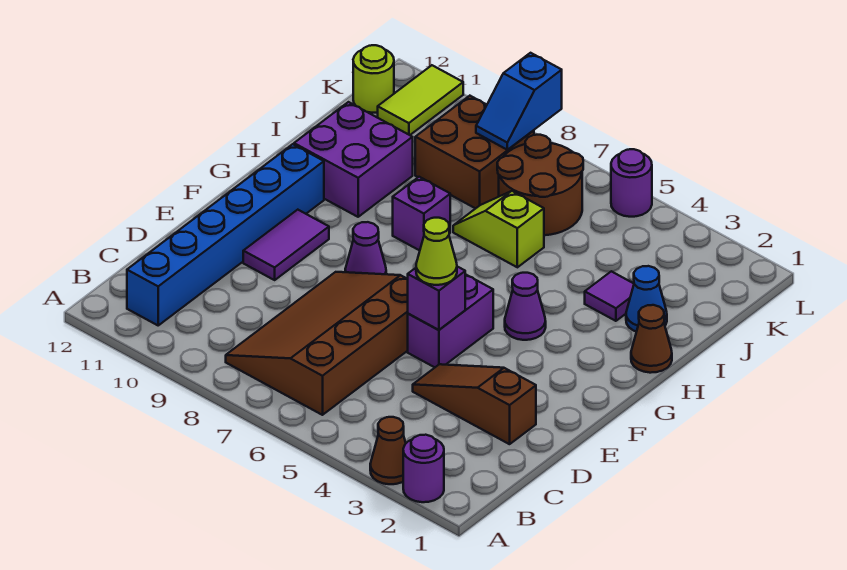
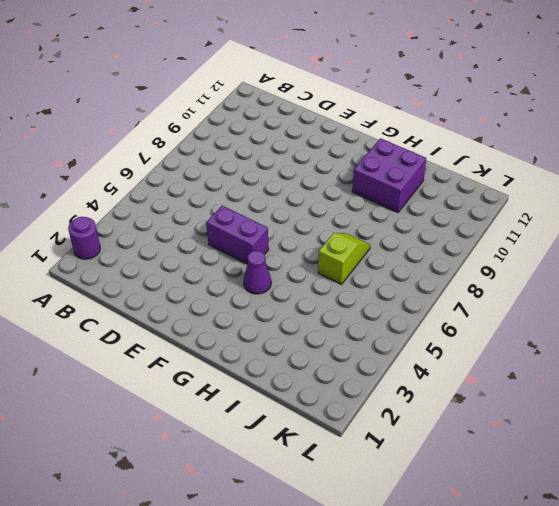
none -> brown 1x1 cone [370,417,406,484]
none -> brown 3x4 slope [226,272,408,415]
none -> blue 1x6 brick [127,144,324,325]

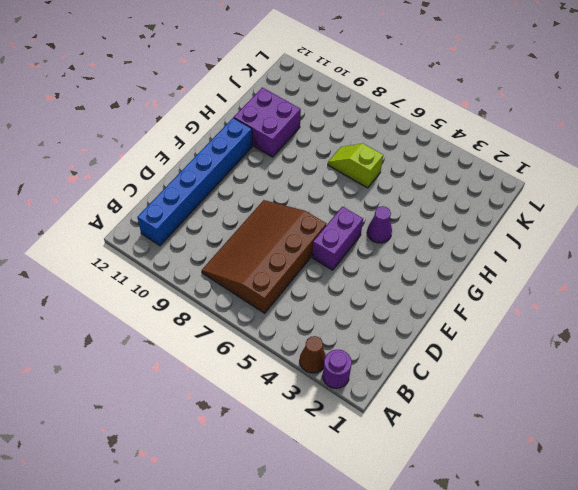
none -> brown 1x3 slope [413,364,536,444]
none -> purple 1x2 tile [243,210,329,280]
none -> purple 1x1 cone [345,222,386,274]

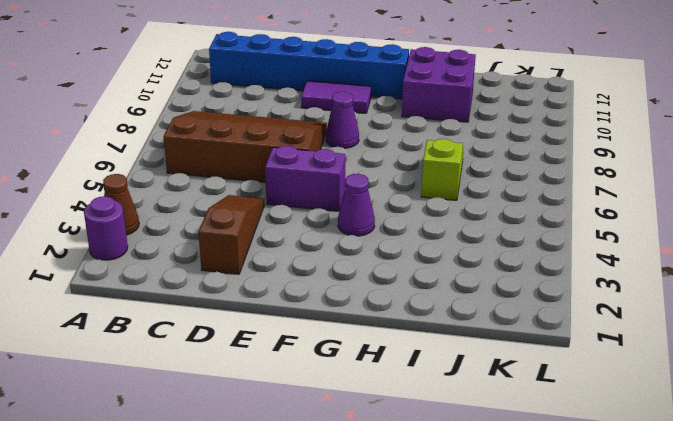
none -> brown 1x1 cone [631,305,672,373]
none -> purple 1x1 brick [393,177,450,251]
none -> blue 1x1 cone [626,266,667,332]

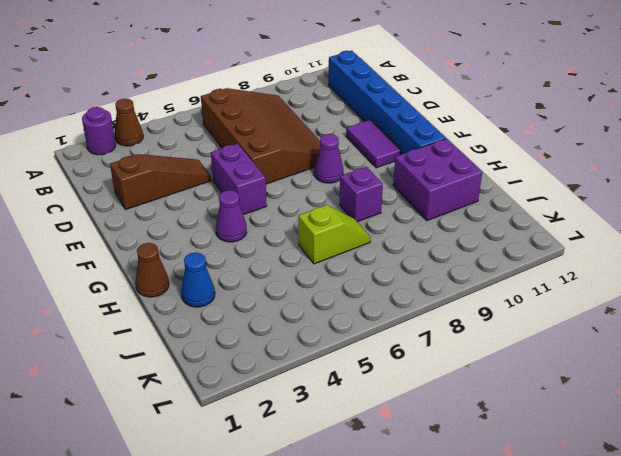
none -> purple 1x1 tile [585,271,634,321]
none -> brown 2x2 round brick [497,135,583,235]
none -> brown 2x2 brick [415,96,534,209]

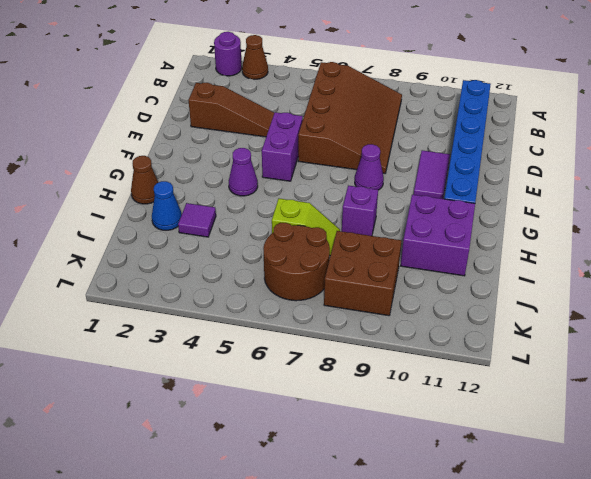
none -> lime 1x2 tile [378,65,463,135]
none -> lime 1x1 round brick [353,45,394,113]
none -> purple 1x1 round brick [611,149,652,217]

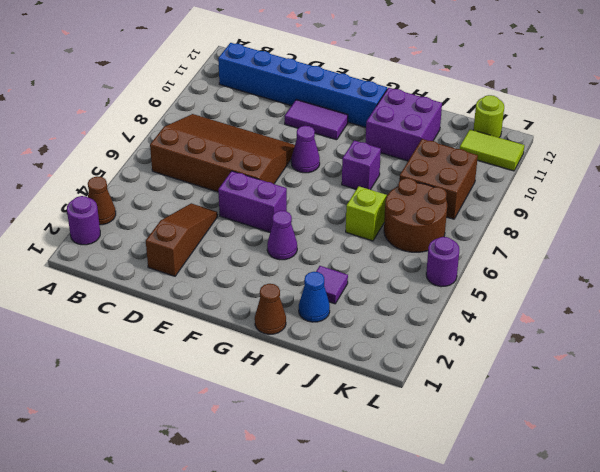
none -> purple 1x1 brick [408,267,465,330]
none -> blue 1x2 slope [476,53,562,150]
none -> lime 1x1 cone [416,218,457,285]

